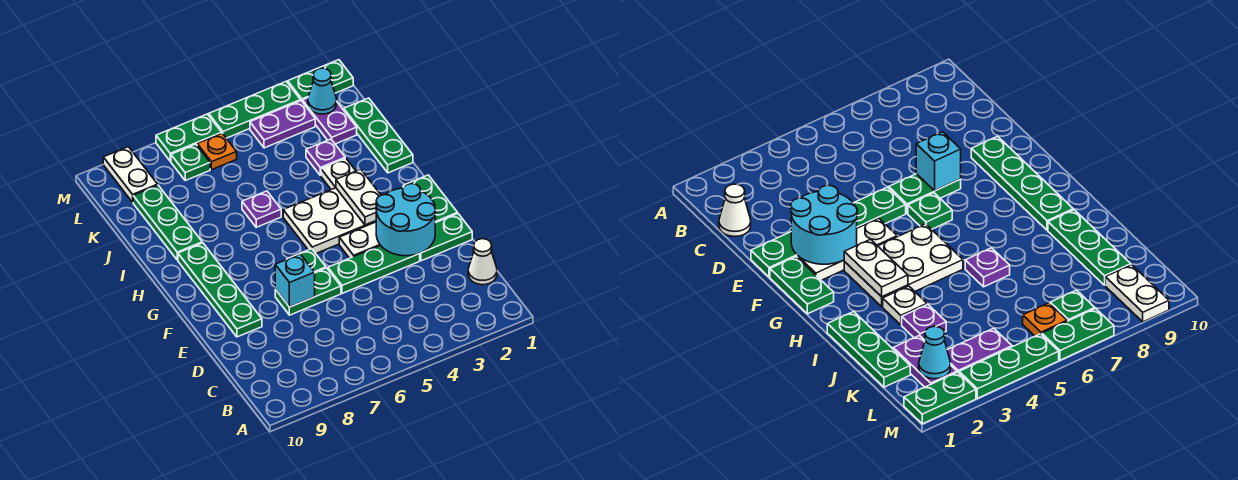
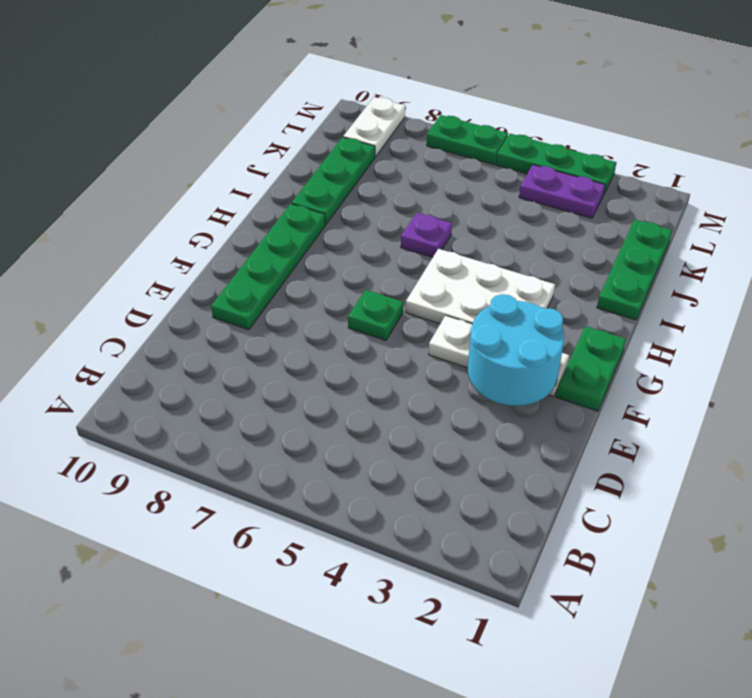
none -> white 1x1 cone [468,239,497,285]
none -> green 1x2 plate [419,214,472,261]
none -> green 1x3 plate [328,246,420,293]

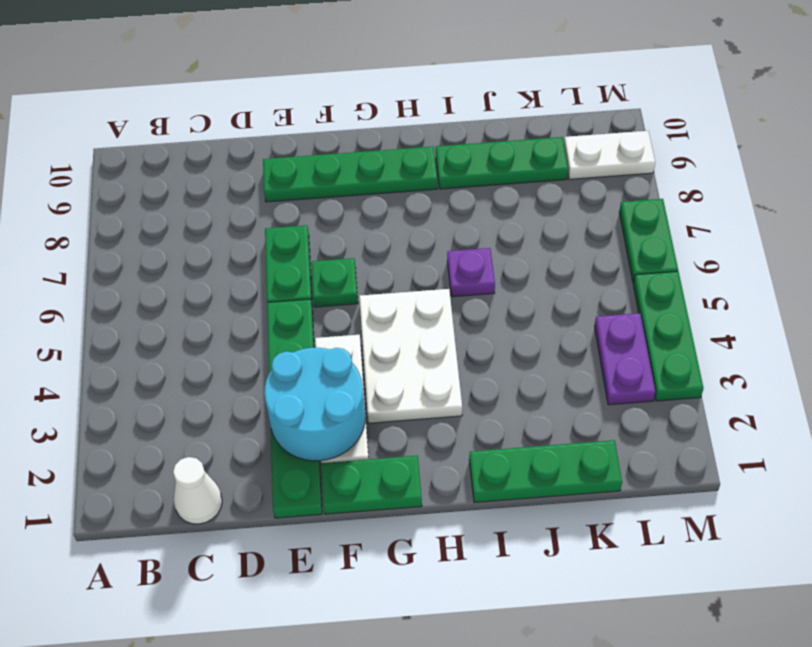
none -> white 1x1 plate [321,158,356,190]
none -> purple 1x1 plate [306,139,345,175]
none -> purple 1x2 plate [303,98,357,144]

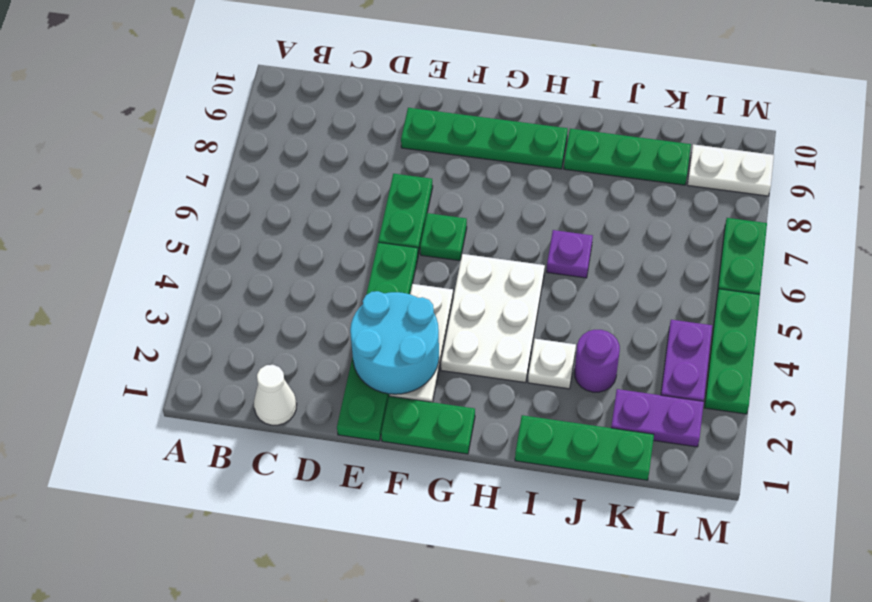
purple 1x1 round brick [575,330,620,392] -> purple 1x1 plate [306,139,345,175]
none -> orange 1x1 plate [197,133,237,170]
none -> green 1x1 plate [171,144,210,180]
none -> green 1x2 plate [288,60,353,102]

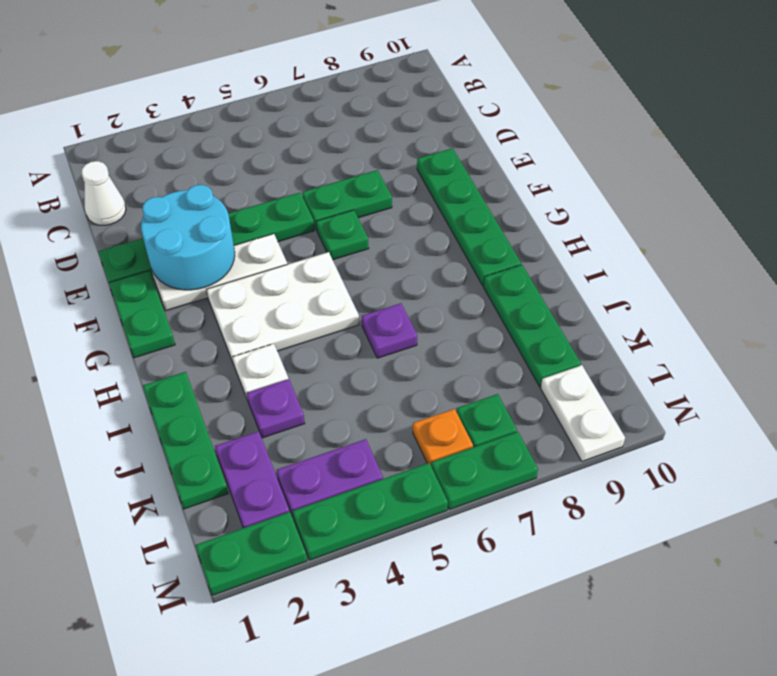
none -> cyan 1x1 brick [275,254,315,307]
none -> white 1x2 plate [336,169,381,225]
none -> cyan 1x1 cone [308,68,336,114]

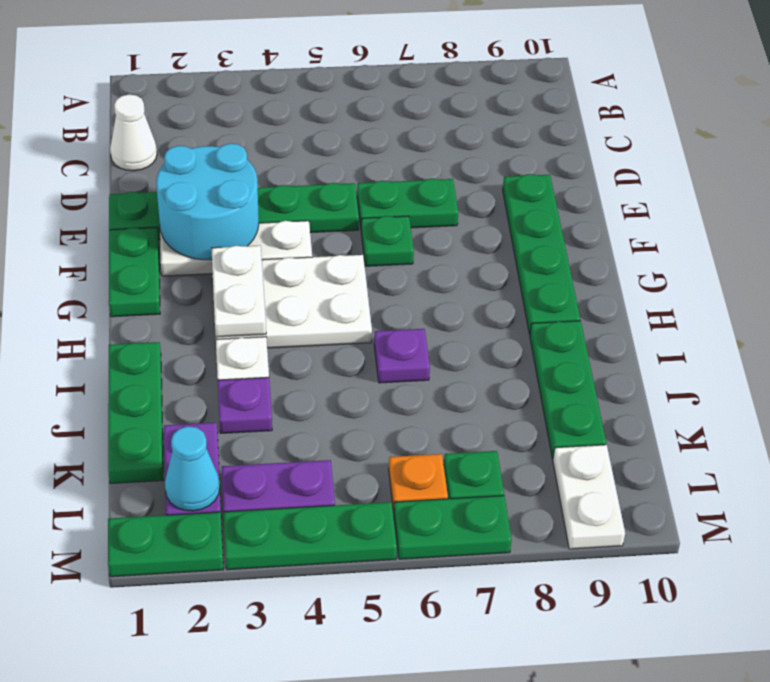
none -> cyan 1x1 brick [275,254,315,307]

